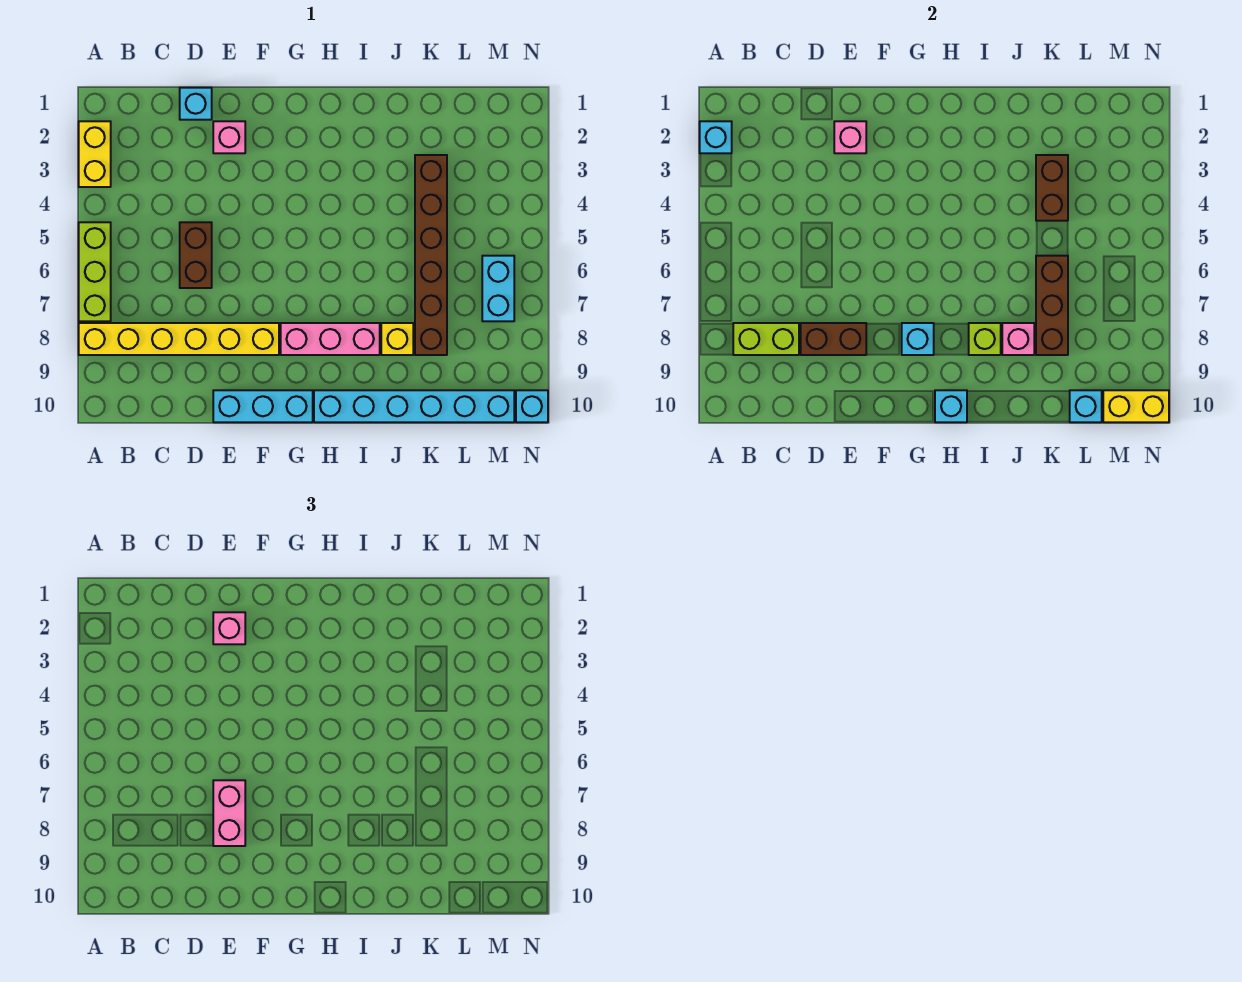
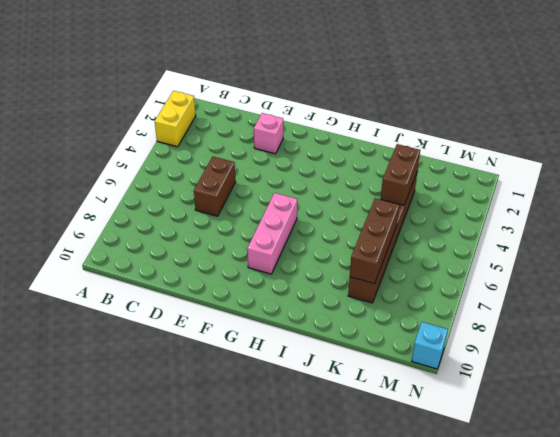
pink 1x3 brick [247,193,297,274] -> pink 1x3 brick turned to [281,323,380,355]
none -> lime 1x3 brick [79,222,111,321]
none -> yellow 1x6 brick [79,323,279,355]
none -> cyan 1x1 brick [180,88,212,120]

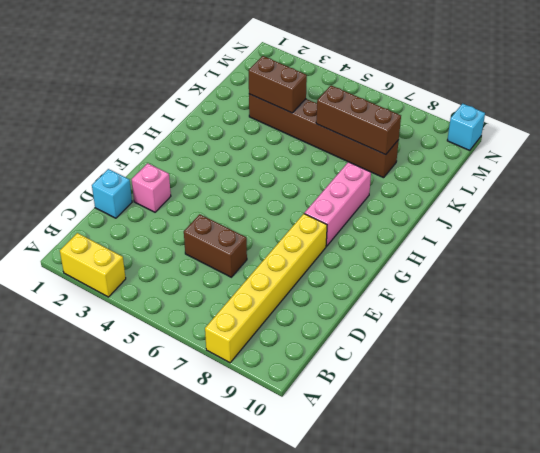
none -> lime 1x3 brick [79,222,111,321]
none -> cyan 1x3 brick [213,390,313,422]
none -> cyan 1x6 brick [314,390,514,422]

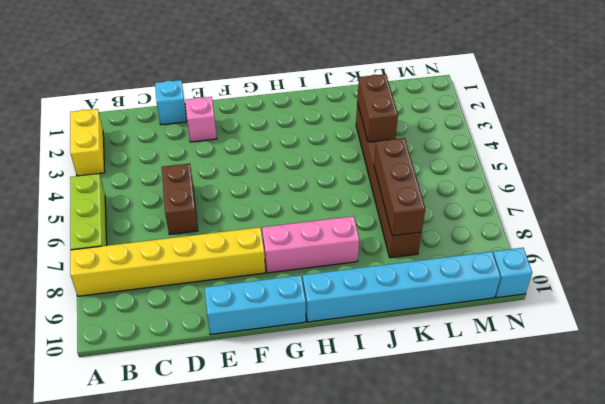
none -> yellow 1x1 brick [381,323,413,355]
none -> cyan 1x2 brick [482,256,514,321]
none -> cyan 1x1 brick [700,121,732,153]

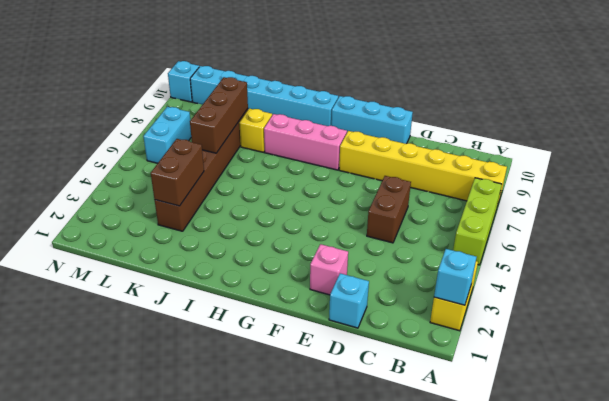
none -> lime 1x2 brick [733,323,799,355]
none -> brown 1x2 brick [801,323,866,355]
none -> pink 1x1 brick [834,121,866,153]

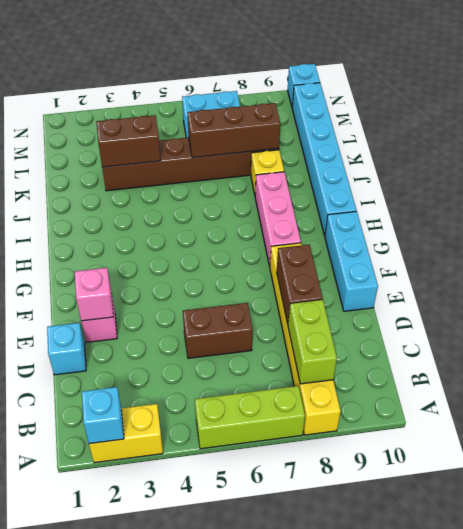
none -> cyan 1x1 brick [902,323,934,355]
none -> cyan 1x1 brick [935,390,967,422]
none -> lime 1x1 brick [969,323,1001,355]

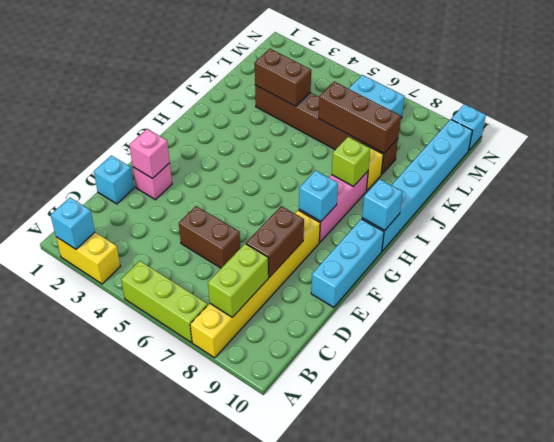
none -> pink 1x1 brick [1002,323,1034,355]
none -> cyan 1x1 brick [1070,390,1102,422]
none -> yellow 1x2 brick [1103,390,1169,422]

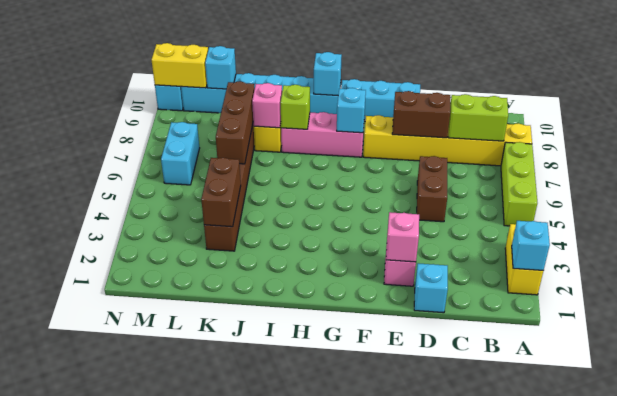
none -> pink 1x1 brick [213,612,245,644]
none -> pink 1x2 brick [213,780,245,846]

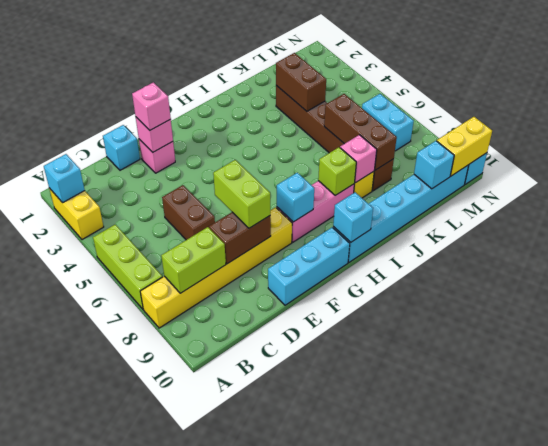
lime 1x2 brick [213,160,270,228] -> pink 1x2 brick [213,780,245,846]

